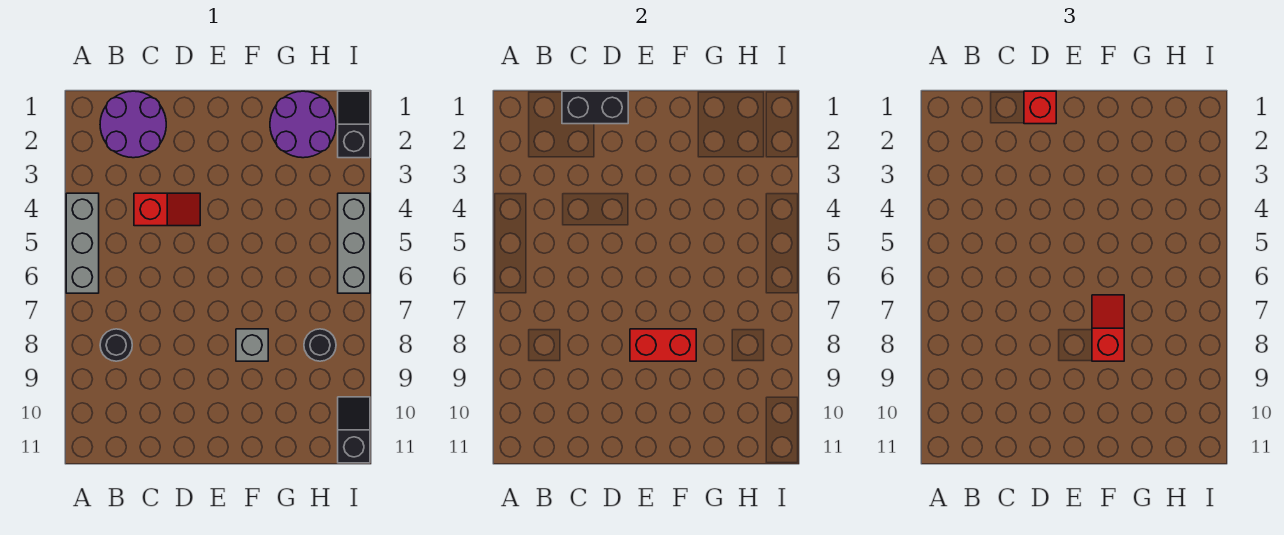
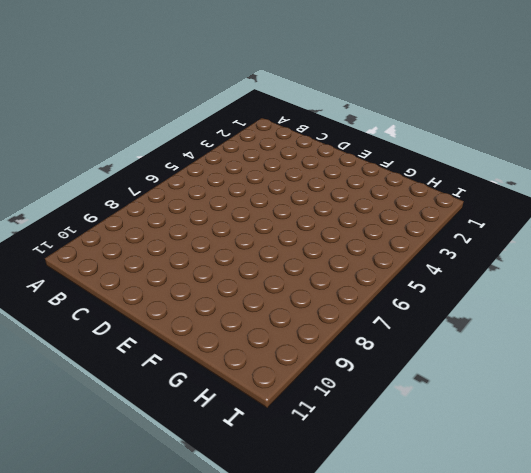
none -> grey 1x3 brick [66,193,99,293]
none -> purple 2x2 round brick [100,91,166,158]
none -> black 1x1 round brick [100,329,132,361]

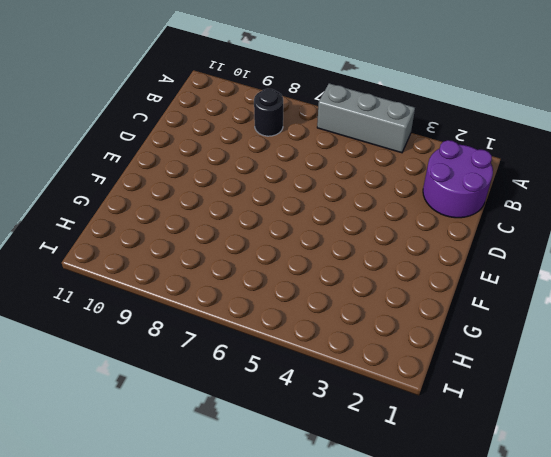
none -> red 1x2 slope [134,193,200,226]
none -> grey 1x1 brick [236,329,268,361]
none -> purple 2x2 round brick [270,91,336,158]

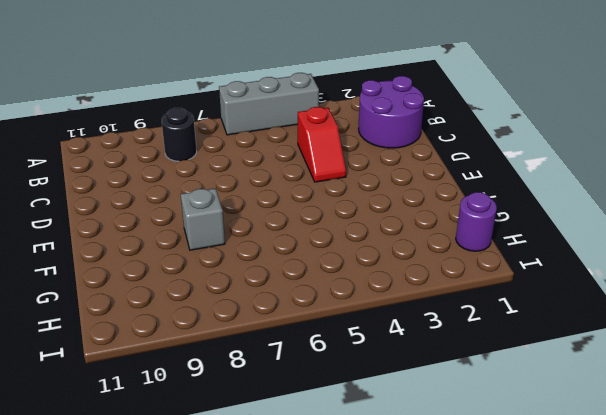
purple 1x1 round brick [456,192,497,251] -> purple 2x2 round brick [270,91,336,158]
none -> black 1x1 round brick [304,329,336,361]
none -> black 1x2 slope [338,91,370,158]
none -> grey 1x3 brick [338,193,370,293]

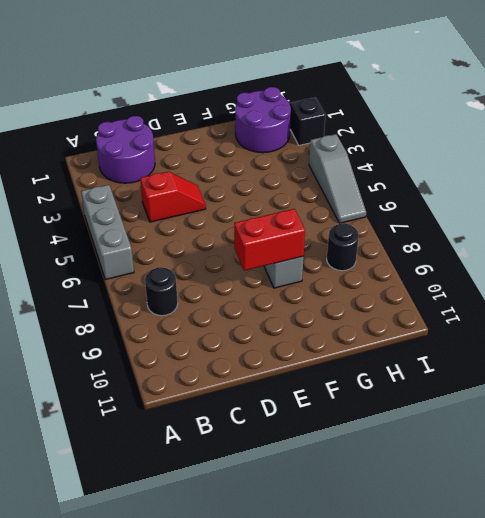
grey 1x3 slope [309,134,366,223] -> grey 1x3 brick [338,193,370,293]
none -> black 1x2 slope [338,397,370,463]
none -> black 1x2 brick [562,91,628,124]
none -> red 1x1 brick [1024,91,1056,124]

